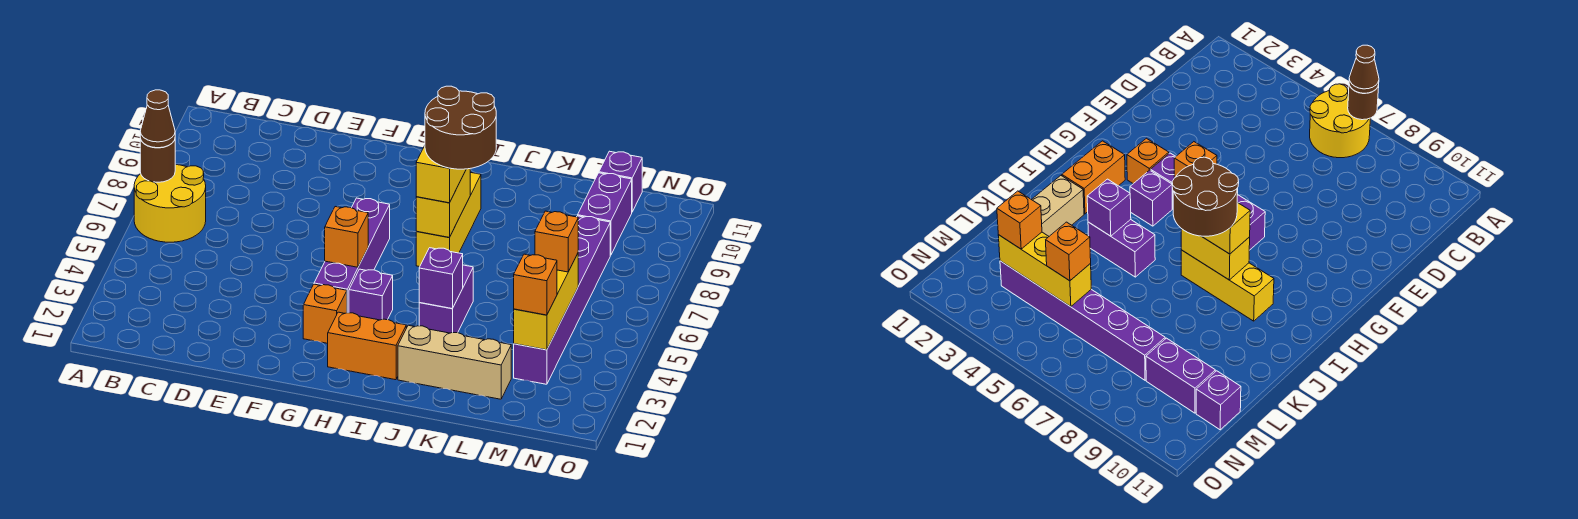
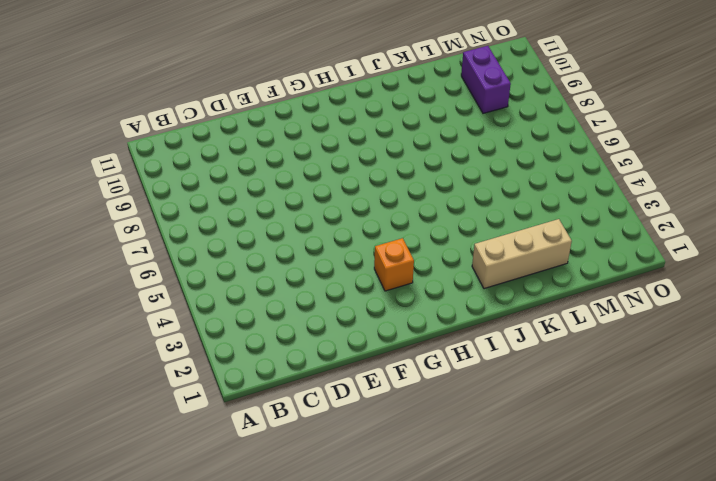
none -> yellow 2x2 round brick [134,164,206,242]
none -> purple 1x4 brick [314,198,390,313]
none -> orange 1x2 brick [328,312,406,380]

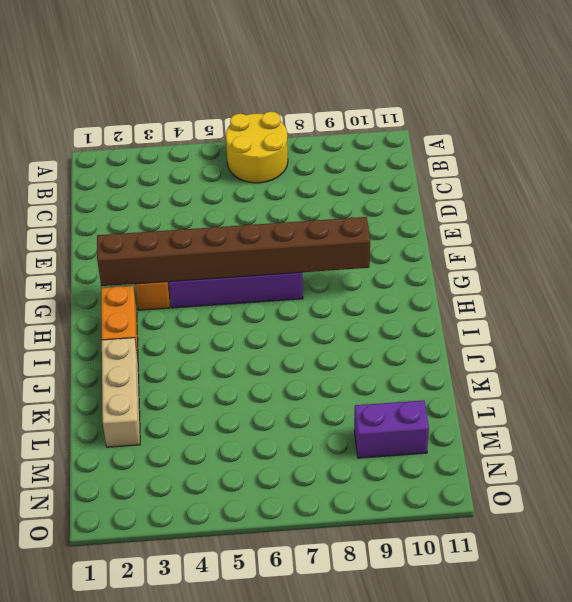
brown 1x8 brick [97,217,370,286] -> orange 1x1 brick [325,207,368,267]
none -> purple 1x1 brick [349,269,393,320]
none -> yellow 1x3 brick [416,172,481,267]
none -> purple 1x2 brick [419,265,473,333]

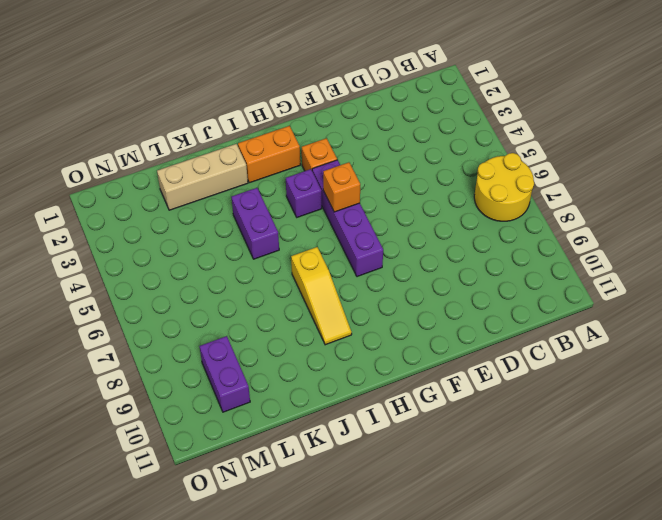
yellow 1x3 slope [291,247,352,345] -> yellow 1x3 brick [416,172,481,267]
none -> purple 1x6 brick [514,216,610,384]
none -> purple 1x1 brick [599,151,642,212]
none -> brown 1x1 round brick [140,138,175,182]

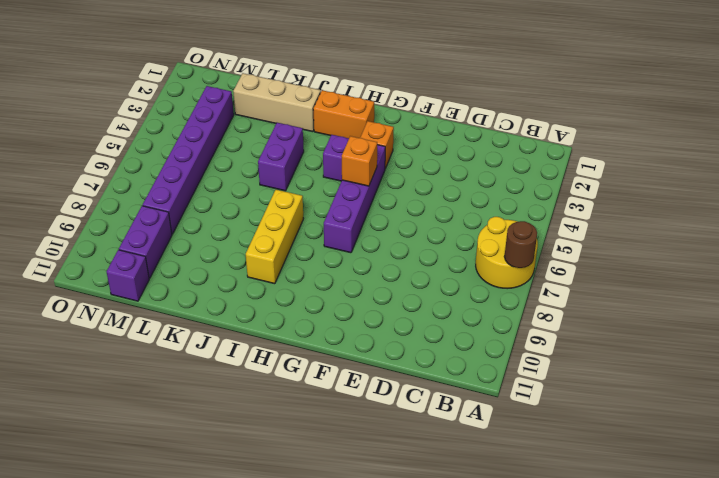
none -> yellow 1x2 brick [416,169,470,238]
none -> purple 1x1 brick [419,248,463,309]
none -> yellow 1x3 brick [514,254,578,350]

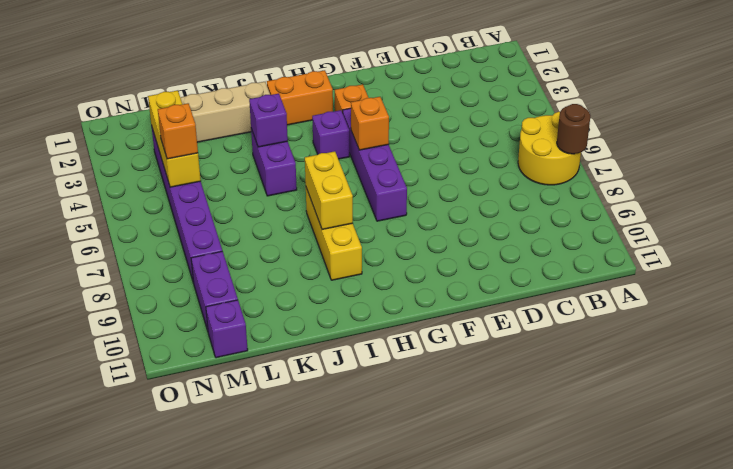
none -> brown 1x1 cone [140,90,175,148]
none -> yellow 1x2 brick [416,146,466,203]
none -> orange 1x1 brick [514,254,557,315]

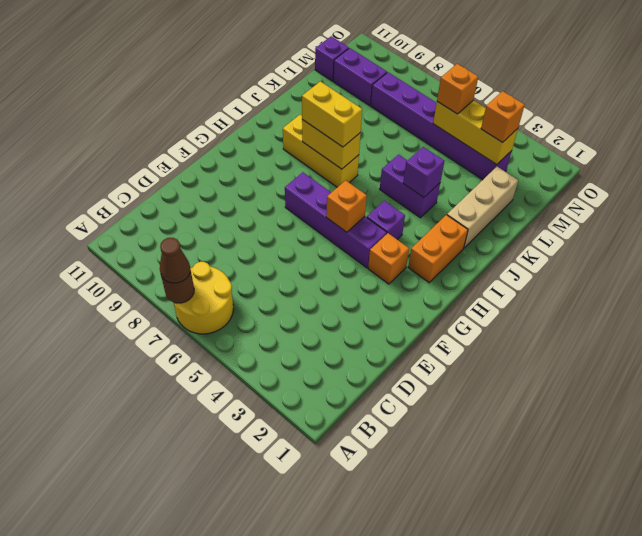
none -> brown 2x2 round brick [425,86,496,169]

